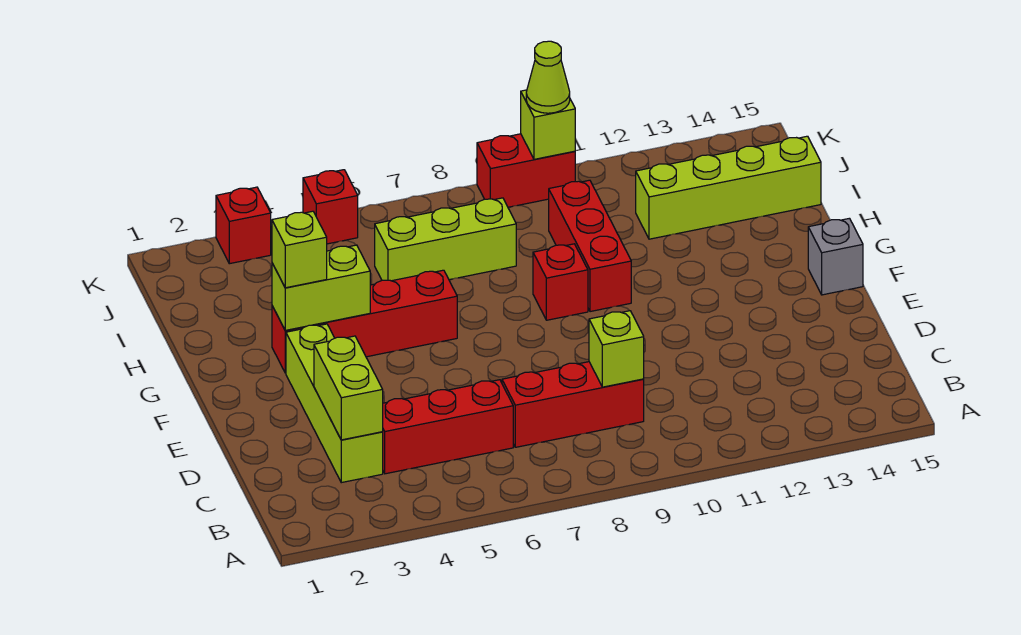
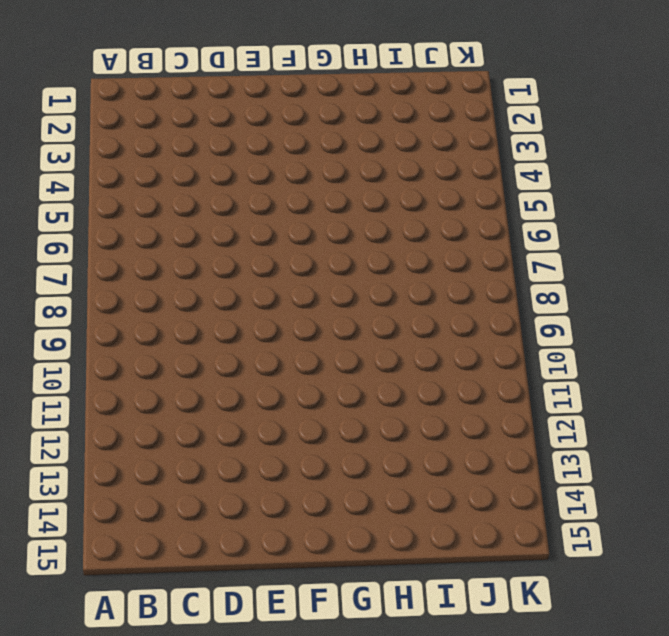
none -> lime 1x4 brick [286,324,383,483]
none -> red 1x3 brick [383,380,513,474]
none -> red 1x3 brick [502,362,644,447]

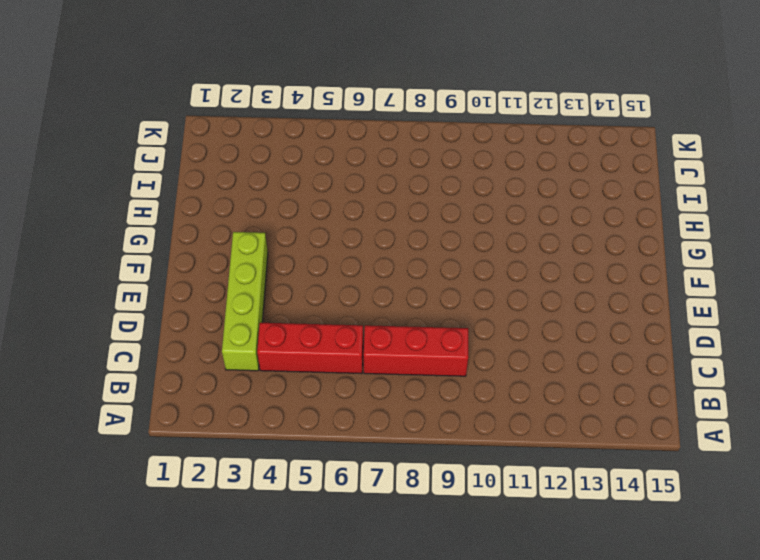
none -> grey 1x1 brick [808,218,863,295]
none -> red 1x4 brick [272,270,457,373]
none -> red 1x1 brick [533,244,588,320]

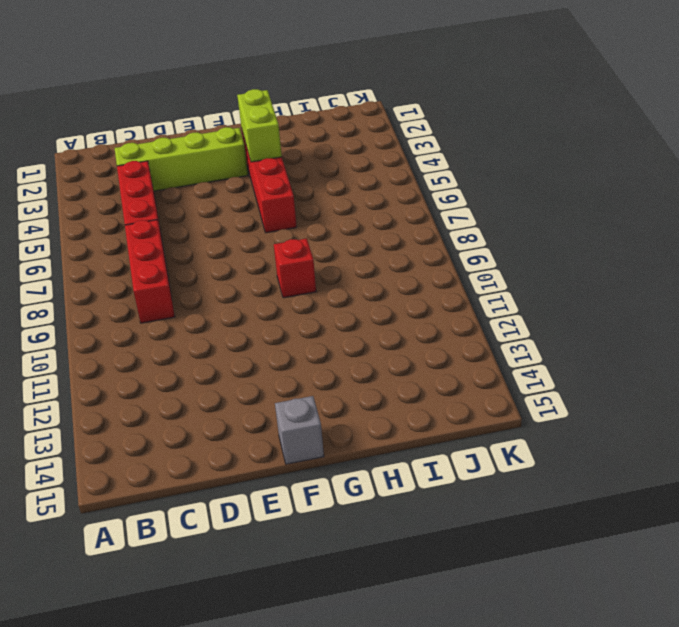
none -> red 1x3 brick [549,180,631,312]
none -> lime 1x3 brick [375,198,516,281]
none -> lime 1x4 brick [636,136,821,239]

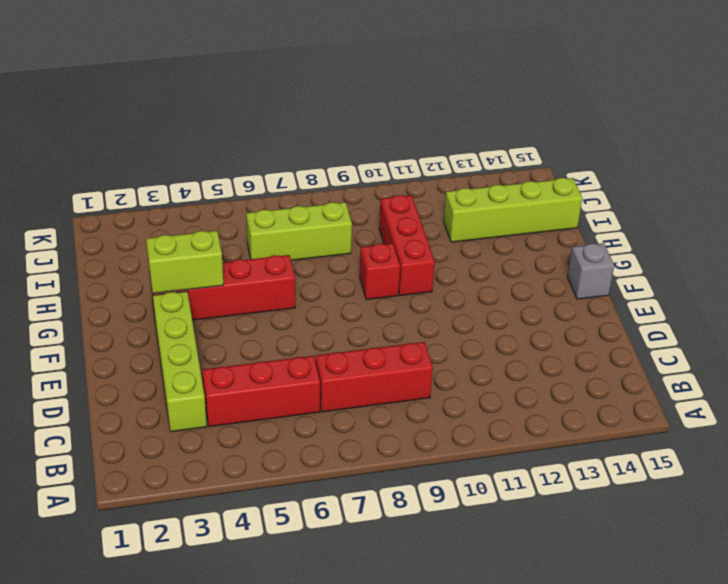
none -> red 1x1 brick [216,187,271,264]
none -> red 1x1 brick [303,170,358,244]
none -> red 1x2 brick [477,134,575,207]

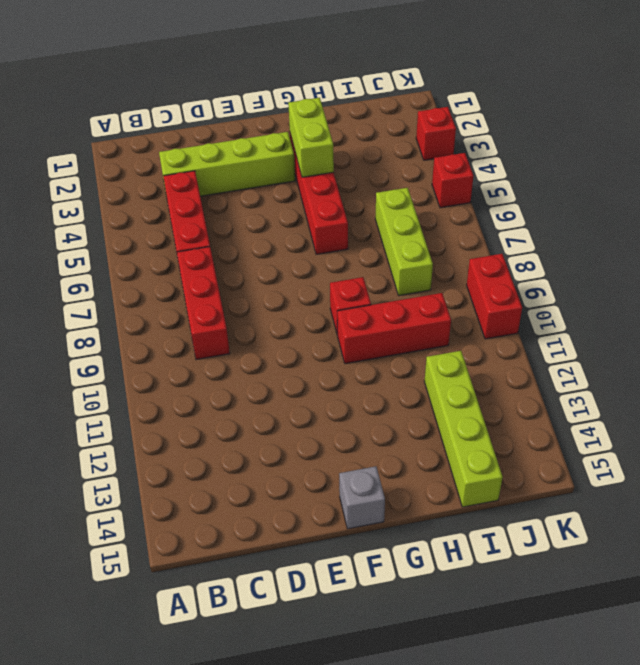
none -> lime 1x2 brick [314,336,383,440]
none -> lime 1x1 brick [589,311,644,387]
none -> lime 1x1 brick [521,90,575,159]

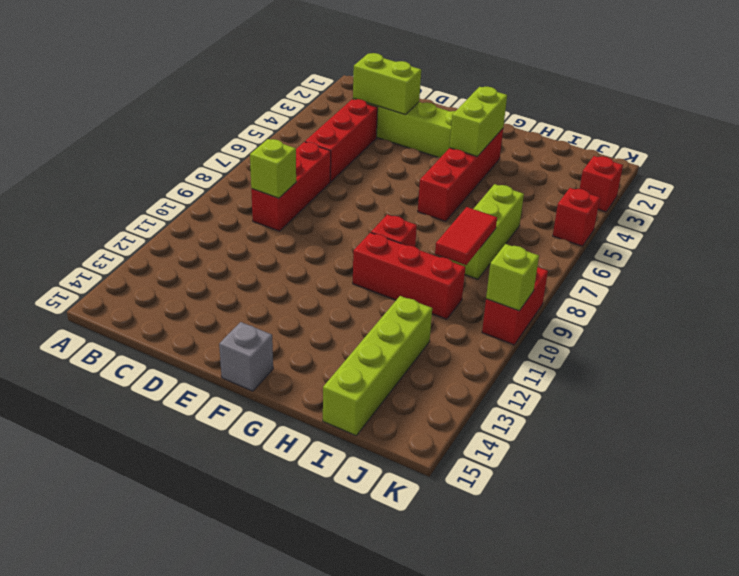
red 1x2 tile [435,207,497,265] -> none
none -> lime 1x1 brick [272,211,327,288]
none -> lime 1x1 cone [526,41,570,113]

